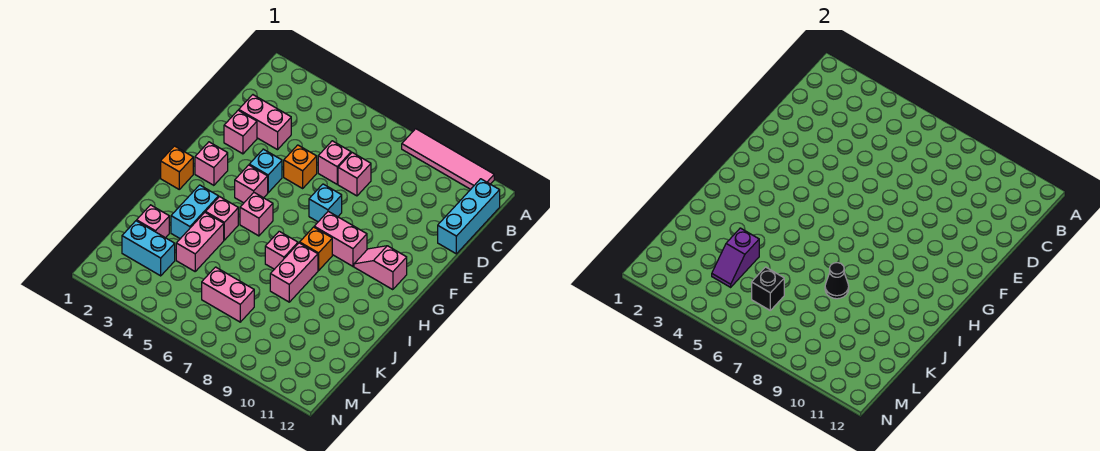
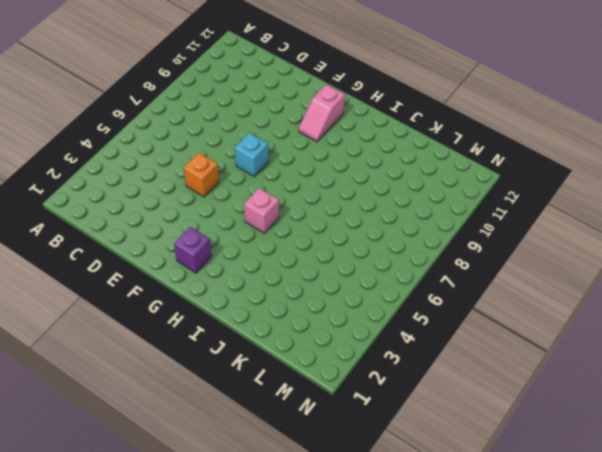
purple 1x1 brick [174,227,212,273] -> pink 1x1 brick [195,142,228,185]
none -> pink 1x4 tile [402,129,494,189]
none -> cyan 1x3 brick [438,179,500,254]
none -> pink 1x2 brick [239,95,291,150]

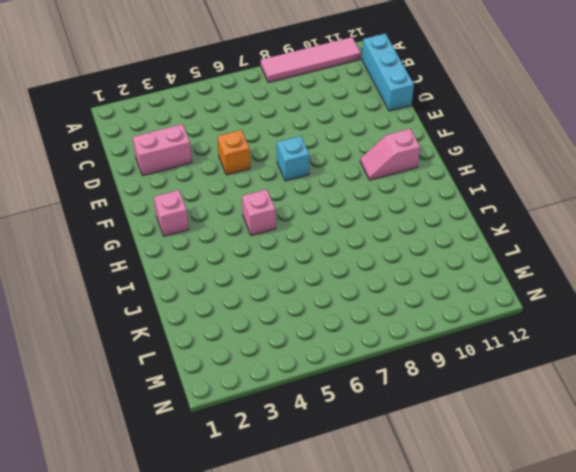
none -> pink 1x1 brick [318,141,351,184]
none -> pink 1x1 brick [338,153,371,196]
none -> pink 1x1 brick [224,110,257,154]

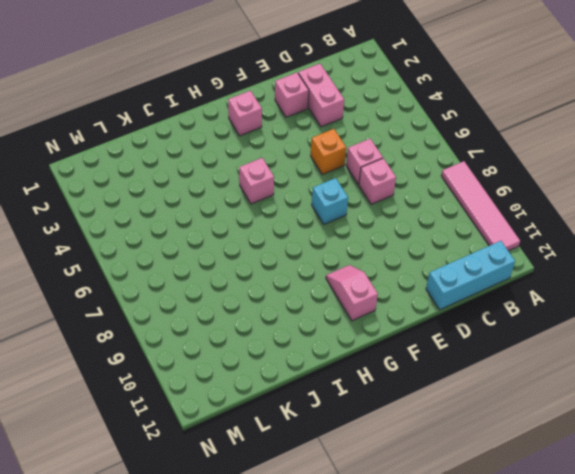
none -> cyan 1x1 brick [249,149,282,193]
none -> pink 1x1 brick [235,165,268,203]
none -> pink 1x2 brick [314,211,367,266]

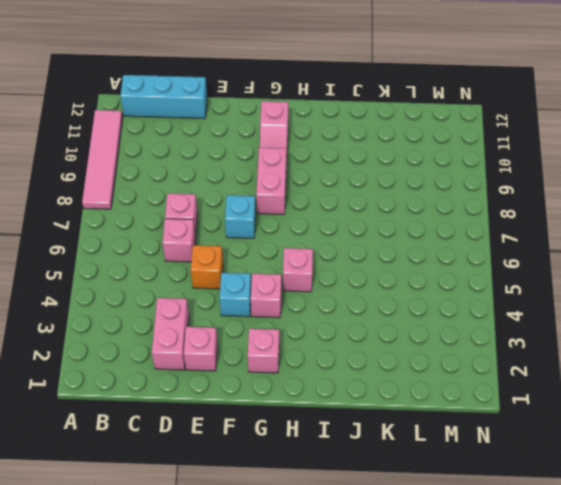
none -> orange 1x1 brick [161,146,193,189]
none -> orange 1x1 brick [300,227,332,271]
none -> cyan 1x2 brick [171,185,218,239]

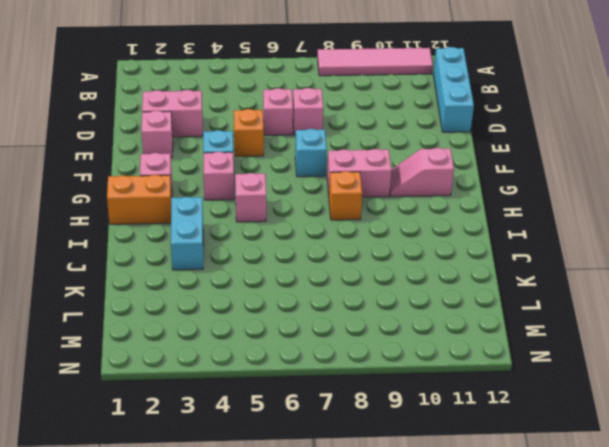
orange 1x2 brick [107,175,172,224] -> orange 1x1 brick [161,146,193,189]
none -> pink 1x1 brick [206,197,238,240]
none -> pink 1x1 brick [265,231,298,269]
none -> pink 1x2 brick [270,243,318,302]

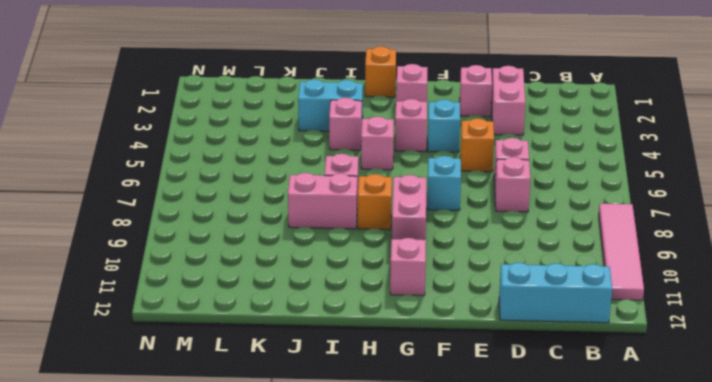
none -> pink 1x2 brick [176,212,224,271]
none -> pink 1x1 brick [137,205,169,238]
none -> cyan 1x2 brick [122,221,175,276]

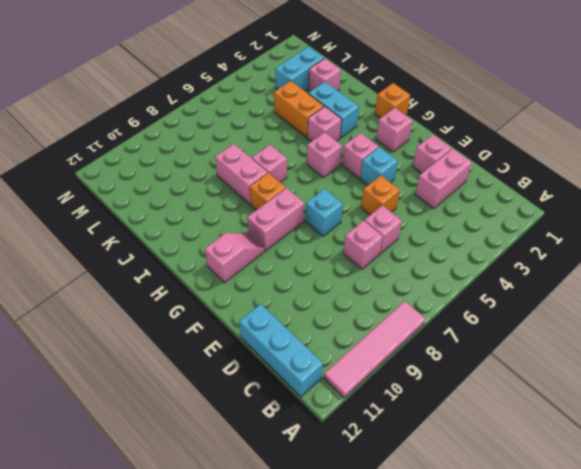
orange 1x2 brick [274,81,324,137] -> pink 1x2 brick [176,212,224,271]
none -> pink 1x2 brick [202,267,254,322]
none -> black 1x1 cone [825,263,849,299]
none -> purple 1x2 slope [712,228,759,287]

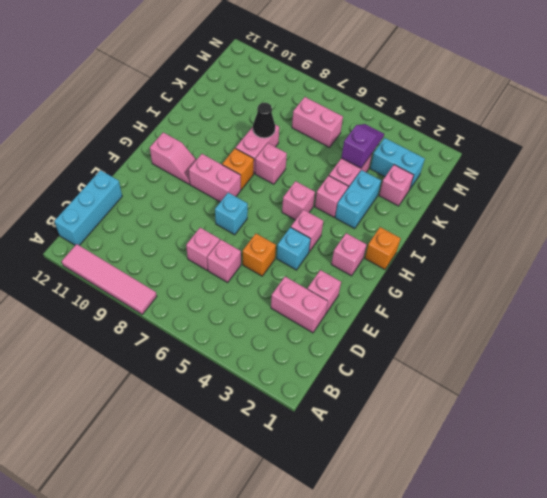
none -> black 1x1 brick [752,267,784,310]

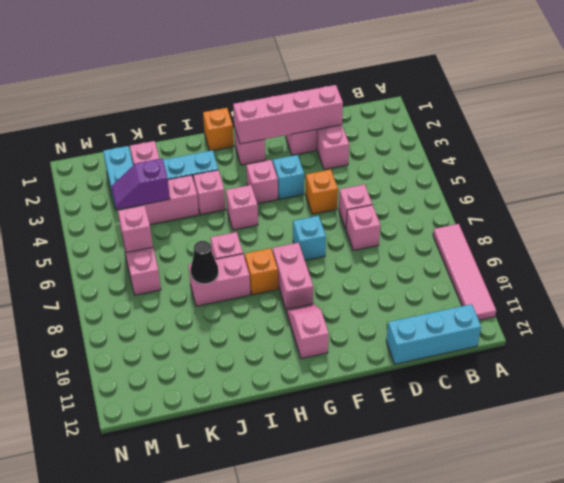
pink 1x4 brick [233,85,343,144] -> none
pink 1x1 brick [118,206,153,253] -> black 1x1 brick [752,267,784,310]

